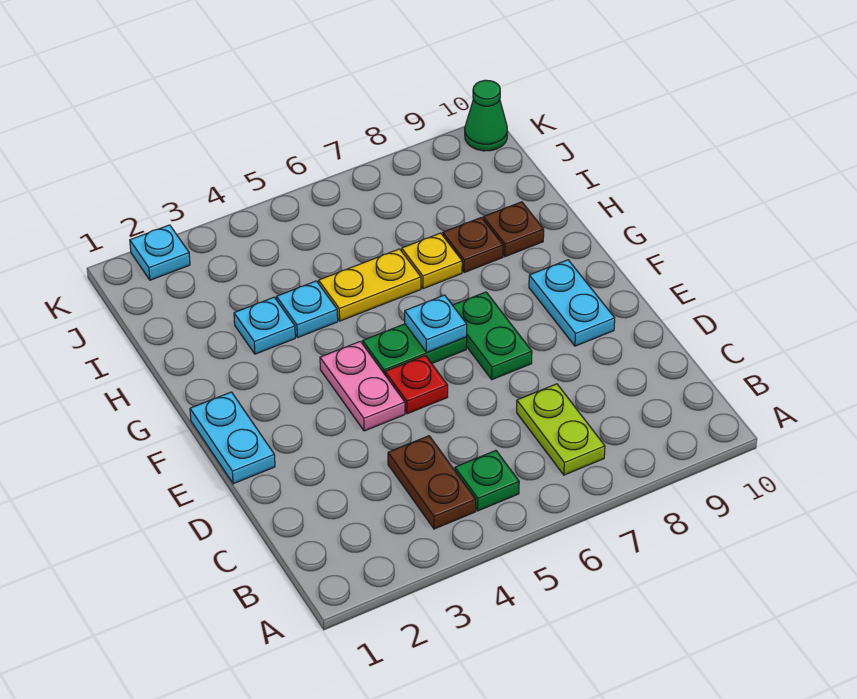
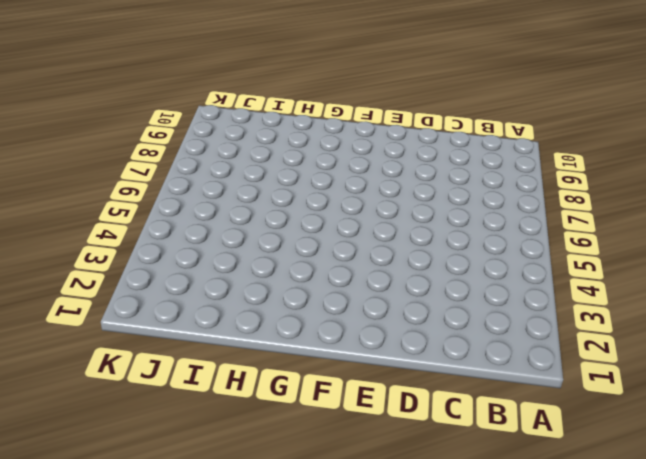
none -> brown 1x2 plate [388,436,476,529]
none -> green 1x1 plate [455,451,519,511]
none -> lime 1x2 plate [517,384,605,475]

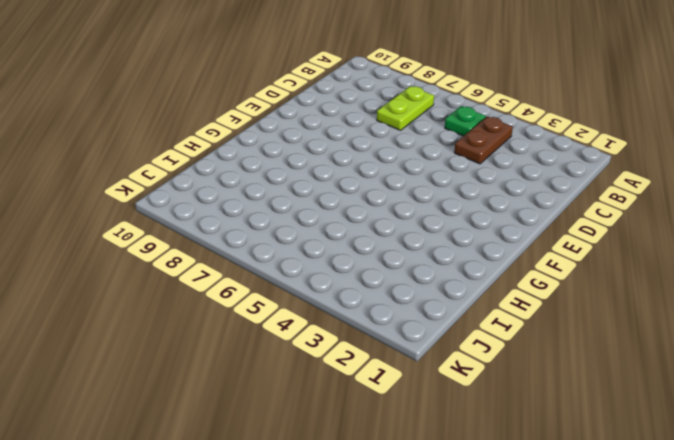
none -> cyan 1x2 plate [190,392,275,484]
none -> pink 1x2 plate [320,341,405,431]
none -> red 1x1 plate [385,355,448,414]

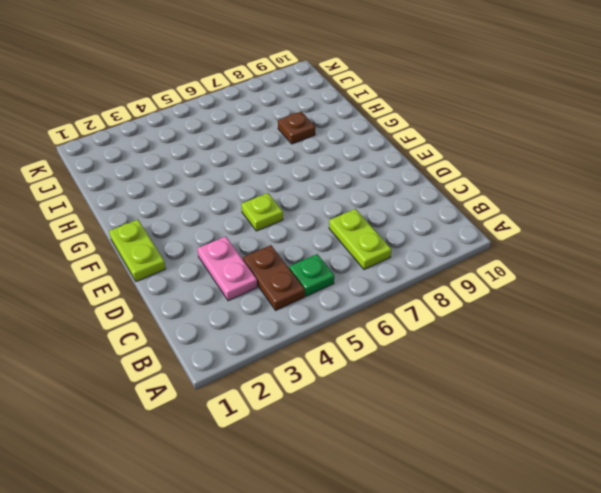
pink 1x2 plate [197,236,257,301] -> pink 1x2 plate moved to [320,341,405,431]
lime 1x2 plate [109,220,166,282] -> cyan 1x2 plate [190,392,275,484]
lime 1x1 plate [241,193,283,231] -> red 1x1 plate [385,355,448,414]
none -> green 1x2 plate [453,292,532,380]
none -> cyan 1x2 plate [529,260,615,346]
none -> green 1x2 plate [363,324,467,374]

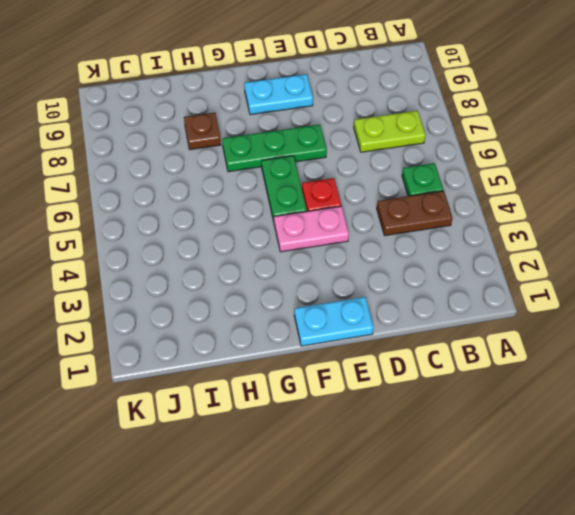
green 1x3 plate [222,124,327,172] -> green 1x2 plate [453,292,532,380]
none -> cyan 1x1 plate [234,297,295,354]
none -> cyan 1x1 plate [276,281,338,338]
none -> yellow 1x2 plate [319,249,421,321]

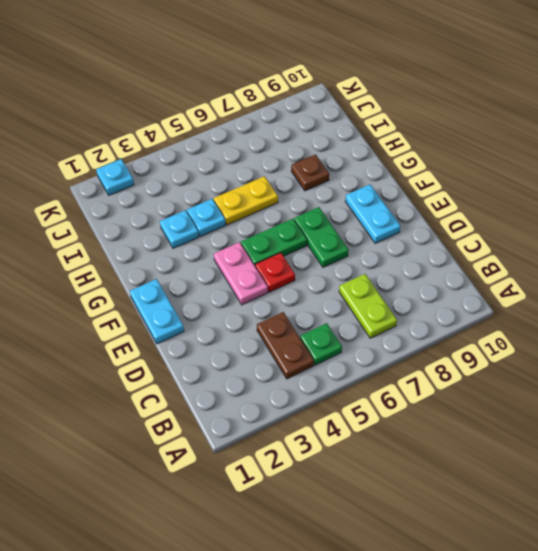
none -> yellow 1x1 plate [402,233,462,289]
none -> brown 1x1 plate [483,202,544,257]
none -> green 1x1 cone [465,80,508,151]

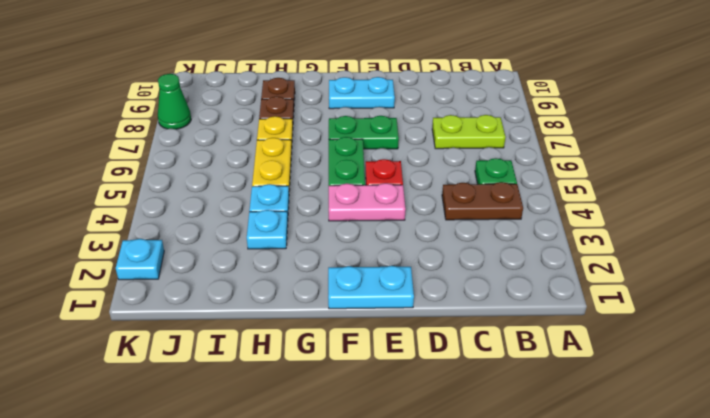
green 1x1 cone [158,74,191,129] -> green 1x1 cone moved to [465,80,508,151]
none -> cyan 1x1 plate [405,295,467,352]

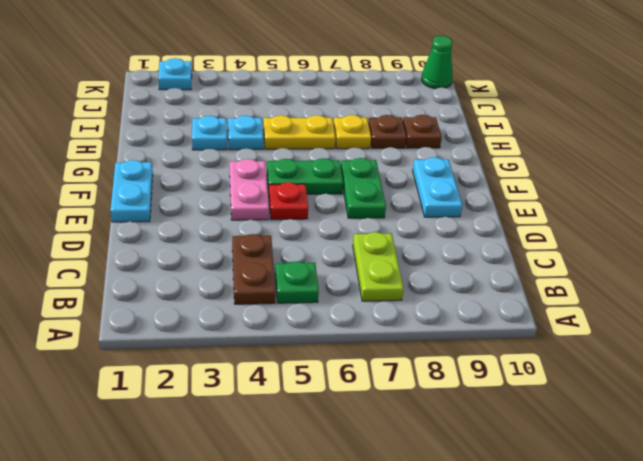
none -> cyan 1x1 plate [405,295,467,352]

